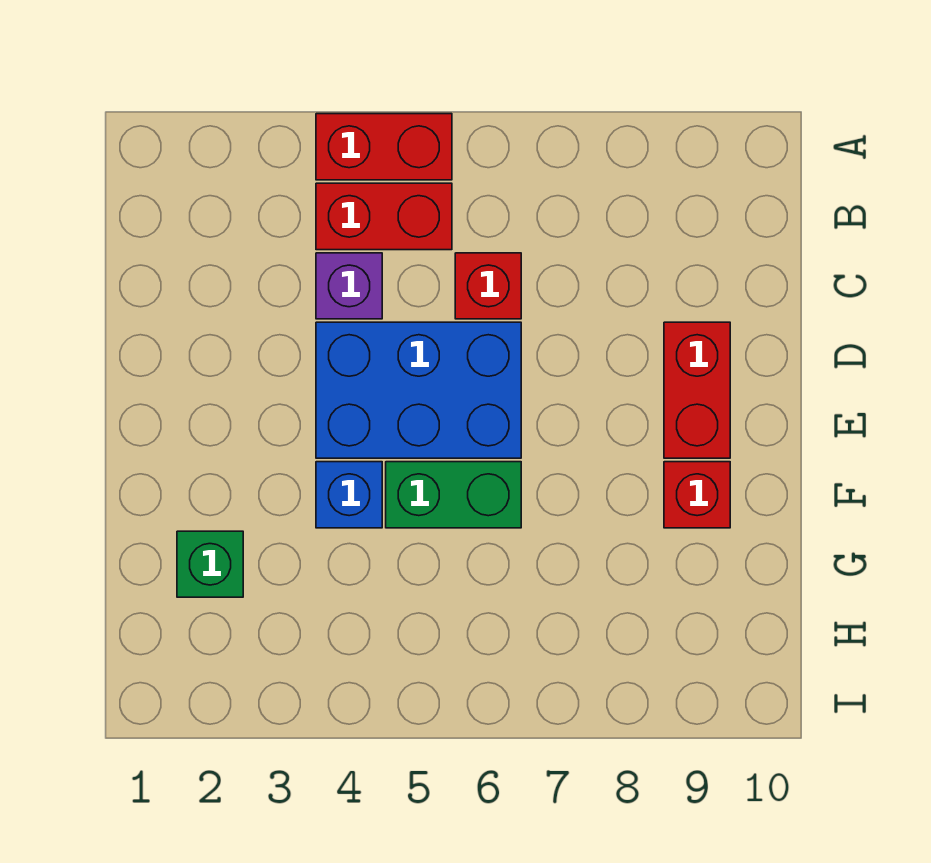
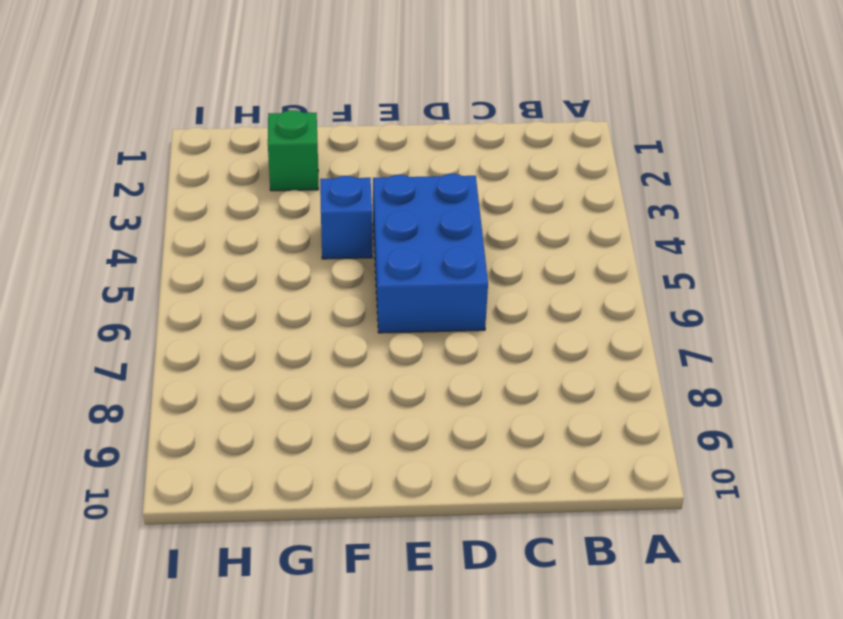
none -> red 1x2 brick [316,114,452,180]
none -> red 1x2 brick [316,183,452,250]

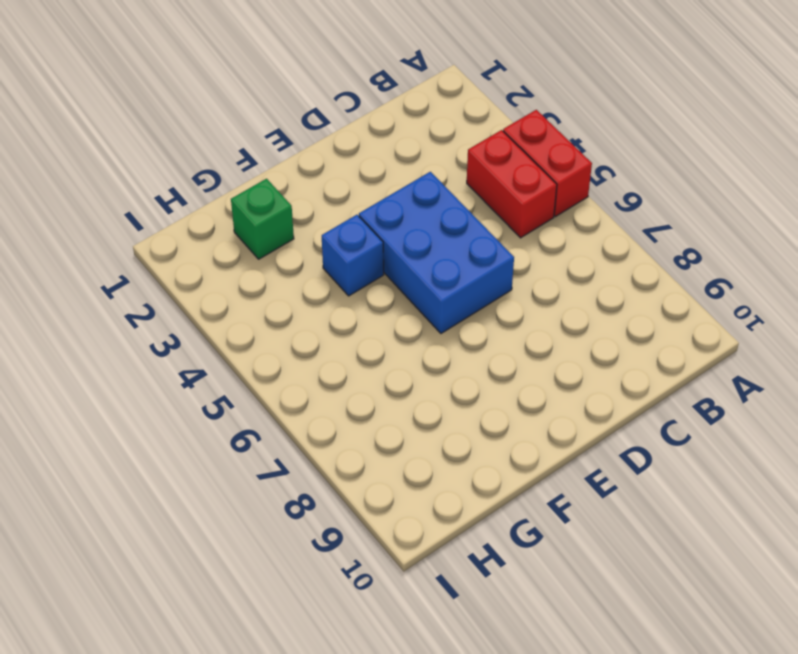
none -> purple 1x1 brick [316,253,382,319]
none -> red 1x1 brick [455,253,521,319]

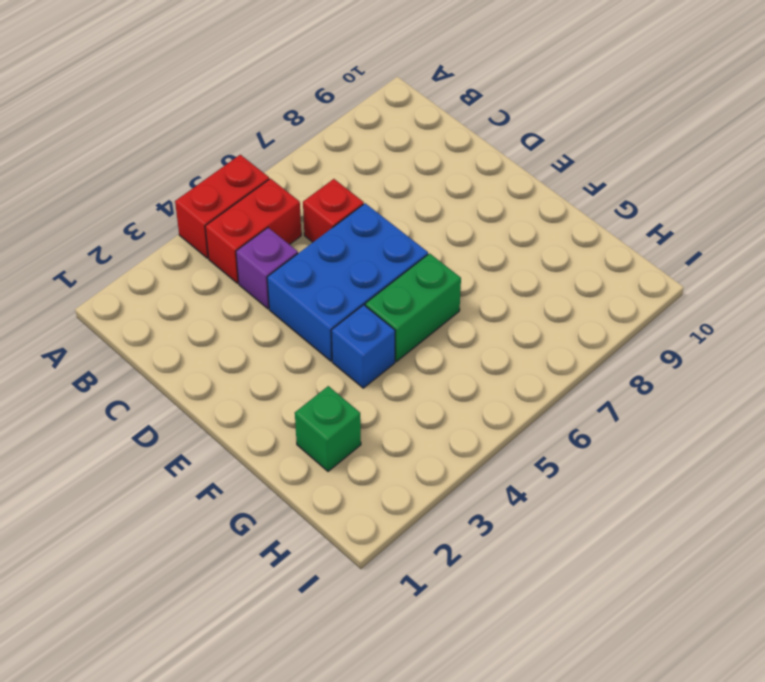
none -> red 1x2 brick [664,322,730,458]
none -> red 1x1 brick [664,462,730,528]

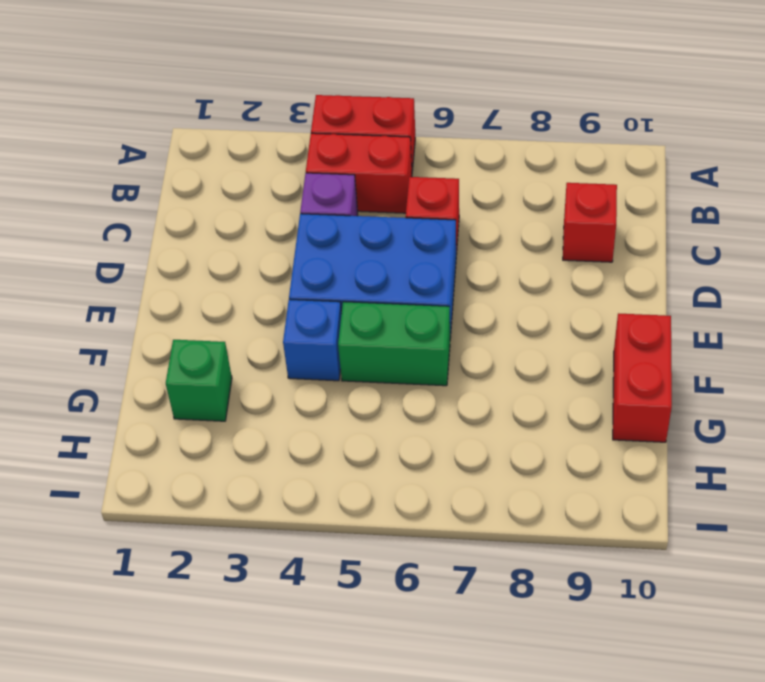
red 1x1 brick [563,183,617,262] -> red 1x1 brick moved to [664,462,730,528]
red 1x2 brick [613,313,672,442] -> red 1x2 brick moved to [664,322,730,458]

